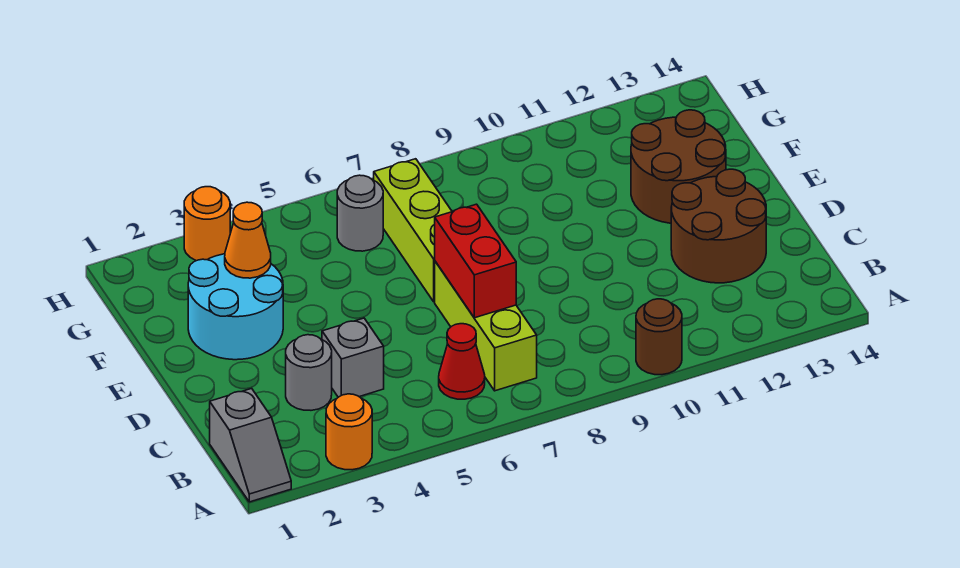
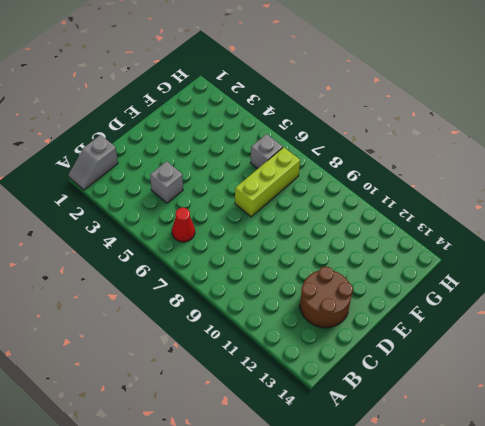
grey 1x1 brick [251,134,283,169] -> grey 1x1 round brick [337,175,383,251]
none -> orange 1x1 round brick [326,394,372,470]
none -> brown 1x1 round brick [636,299,682,375]
none -> lime 1x3 brick [435,261,537,391]

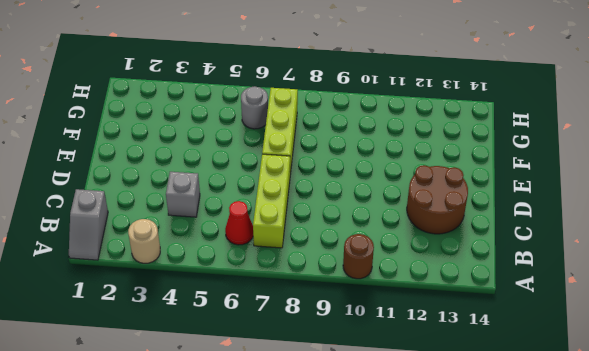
tan 1x1 round brick [128,219,160,263] -> orange 1x1 round brick [326,394,372,470]
none -> grey 1x1 round brick [286,335,332,410]
none -> cyan 2x2 round brick [188,254,283,360]
none -> brown 2x2 round brick [631,110,726,223]

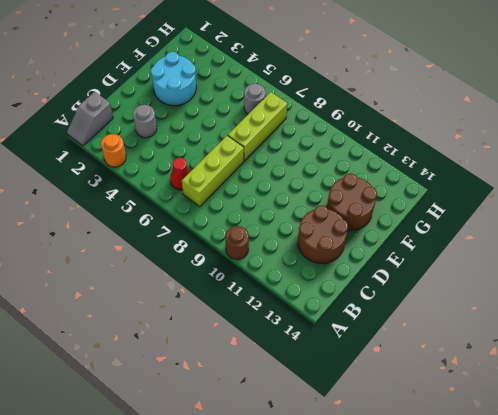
none -> grey 1x1 brick [322,318,384,397]
none -> orange 1x1 round brick [184,187,230,261]
none -> red 1x2 brick [435,204,516,318]

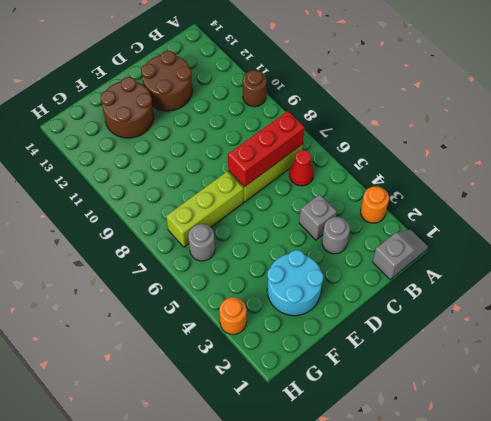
red 1x3 brick [228,111,305,187] -> red 1x2 brick [435,204,516,318]
none -> orange 1x1 cone [225,202,271,278]

